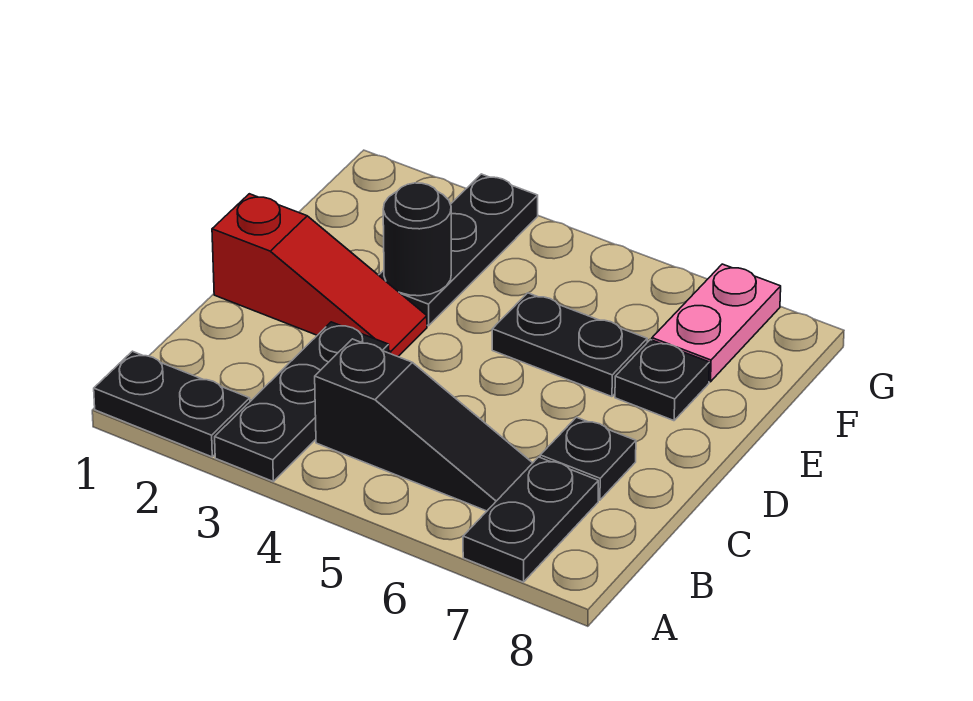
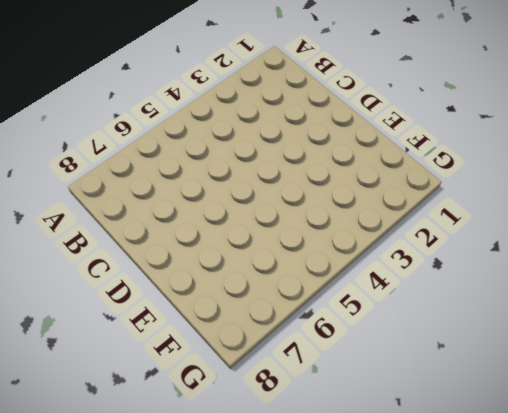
none -> black 1x2 plate [94,351,250,457]
none -> black 1x3 plate [215,322,389,481]

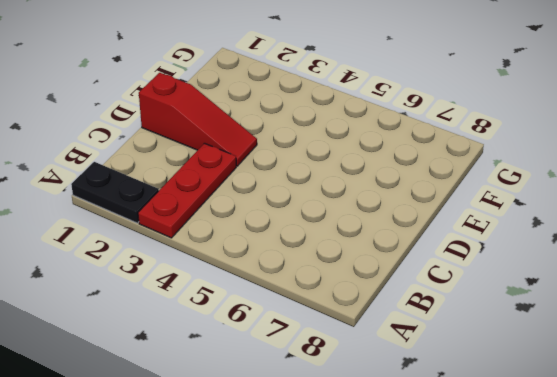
red 1x3 plate [138,143,236,238] -> black 1x3 plate [215,322,389,481]
none -> black 1x2 plate [463,457,598,582]
none -> black 1x3 slope [315,339,532,511]

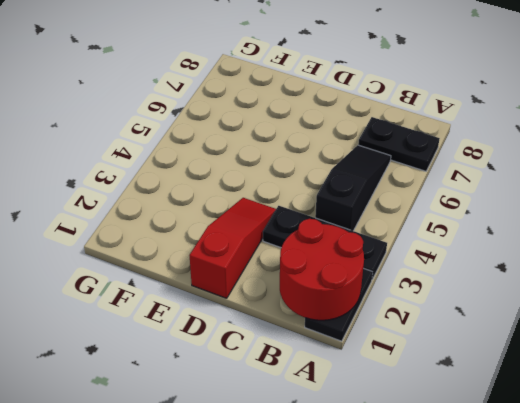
red 2x2 round brick [280,219,364,320] -> none
none -> black 1x1 plate [540,417,636,500]
none -> black 1x3 plate [379,174,538,326]

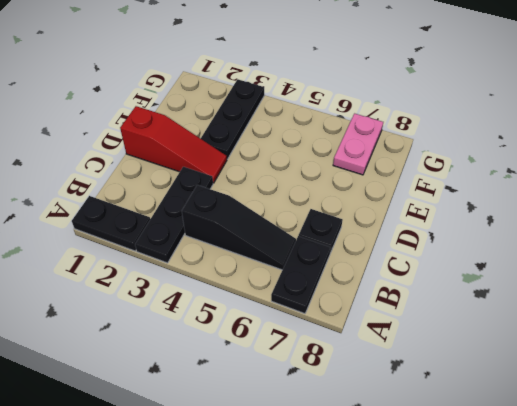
none -> black 1x2 plate [492,293,647,397]
none -> black 1x1 plate [615,340,709,421]

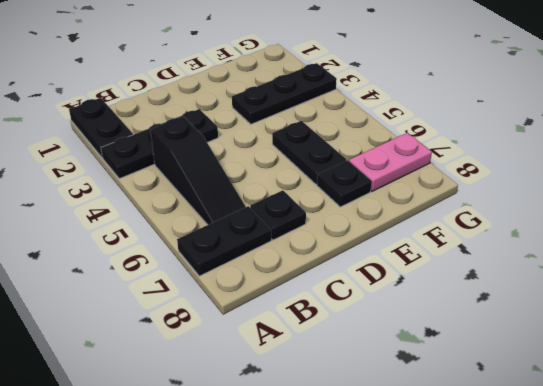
none -> red 1x3 slope [212,194,427,357]
none -> black 1x1 round brick [383,183,451,296]

